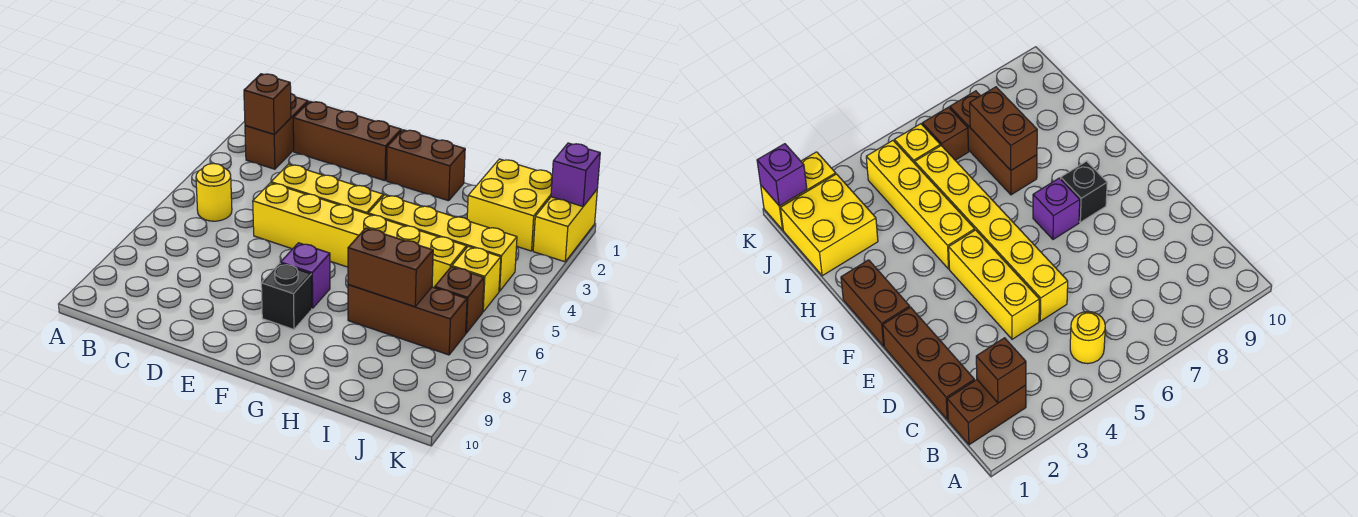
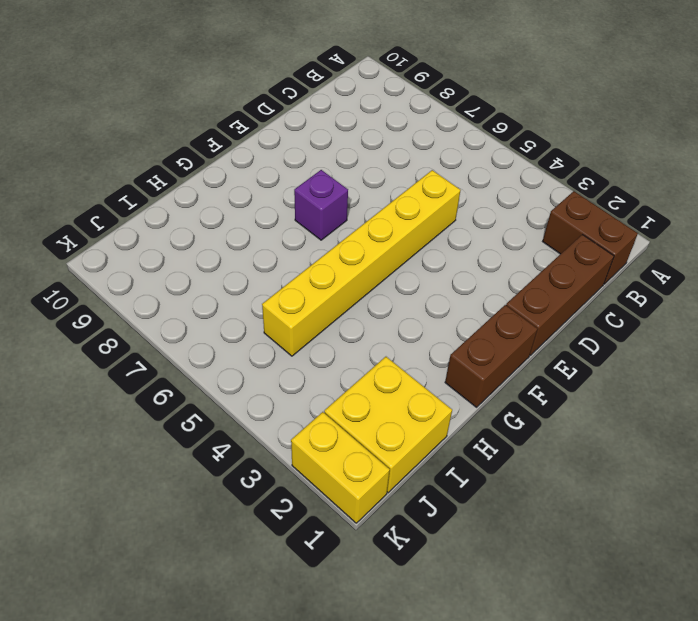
none -> yellow 1x1 round brick [196,163,232,221]
none -> yellow 1x3 brick [271,164,383,214]
none -> black 1x1 brick [261,263,312,329]

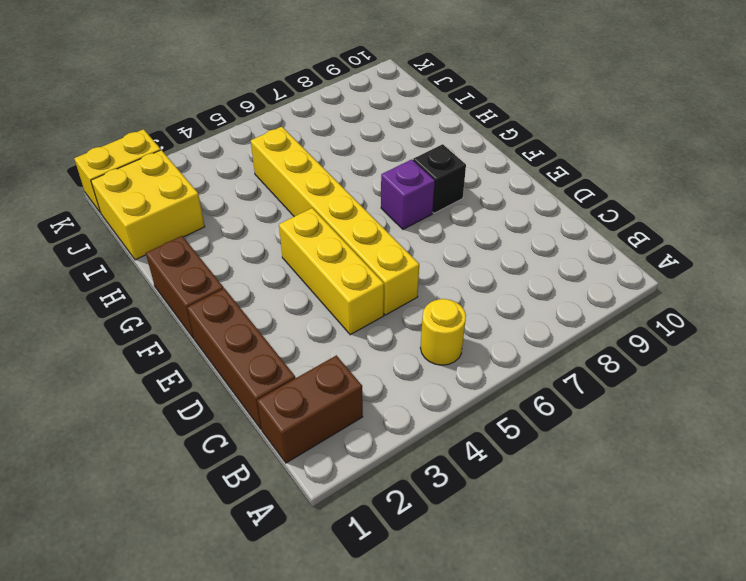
none -> yellow 1x4 brick [368,195,517,291]
none -> brown 1x3 brick [348,284,467,355]
none -> yellow 1x1 brick [452,246,501,312]

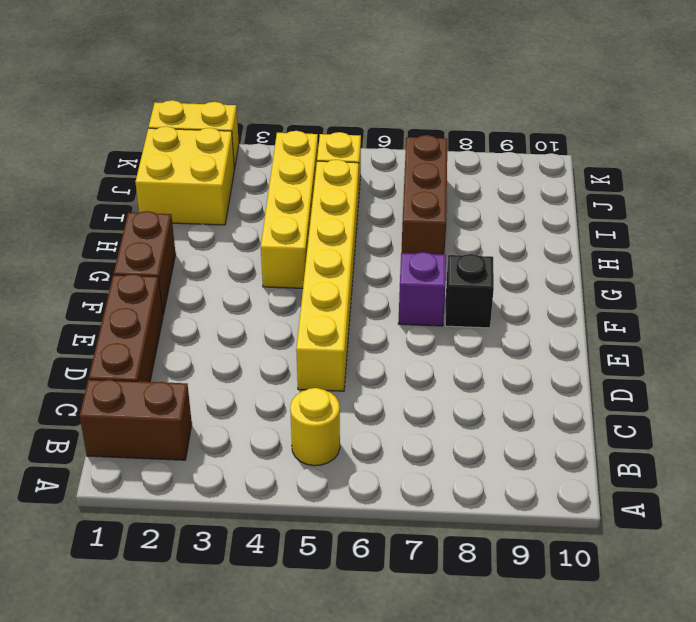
none -> yellow 1x3 brick [271,164,383,214]
none -> brown 1x1 brick [435,267,484,333]
none -> brown 1x1 brick [244,74,291,134]

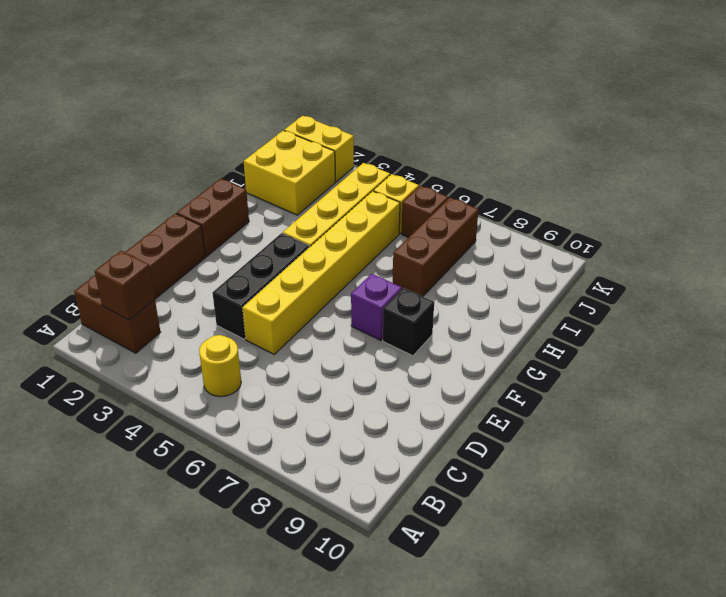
black 1x3 brick [213,233,309,339] -> yellow 1x3 brick [271,164,383,214]
none -> brown 1x2 brick [348,228,433,307]
none -> purple 1x1 brick [551,143,600,206]

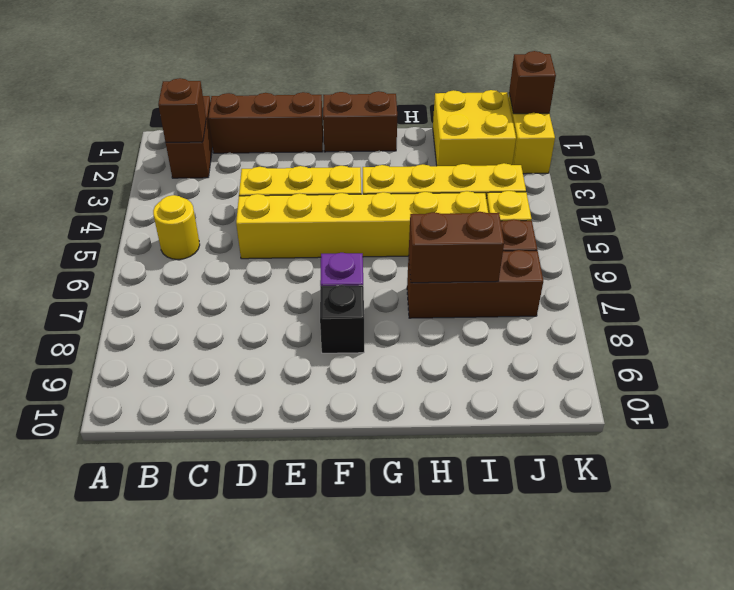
brown 1x1 brick [509,51,556,114] -> purple 1x1 brick [551,143,600,206]

